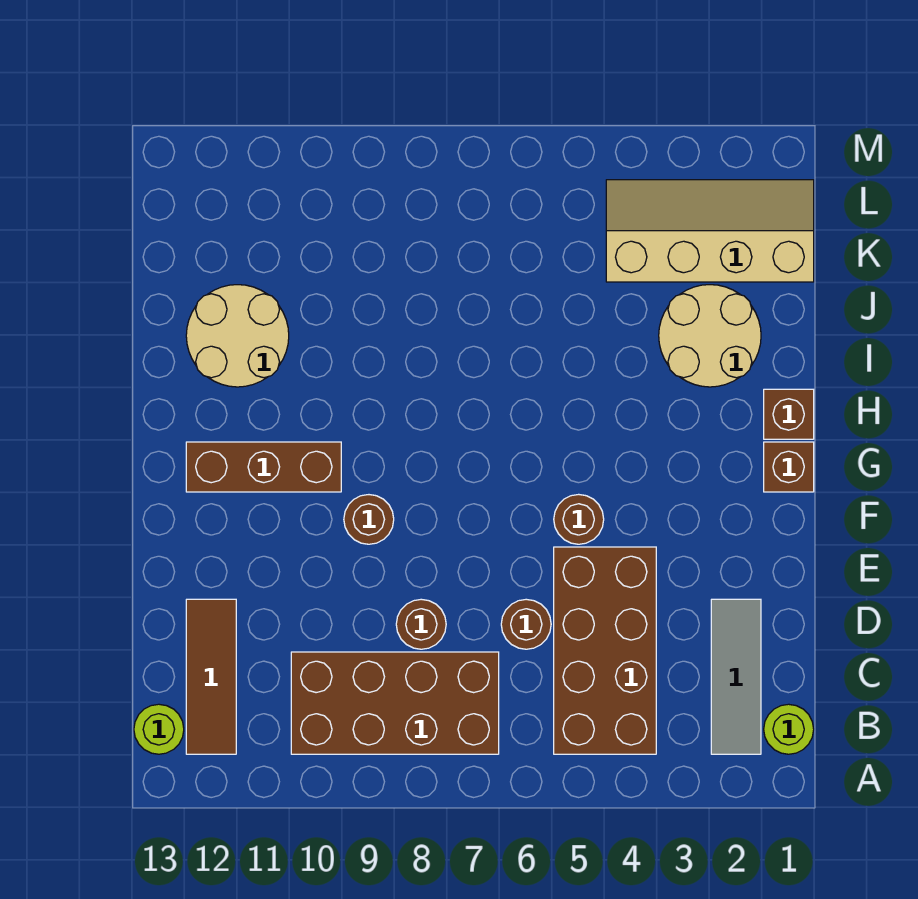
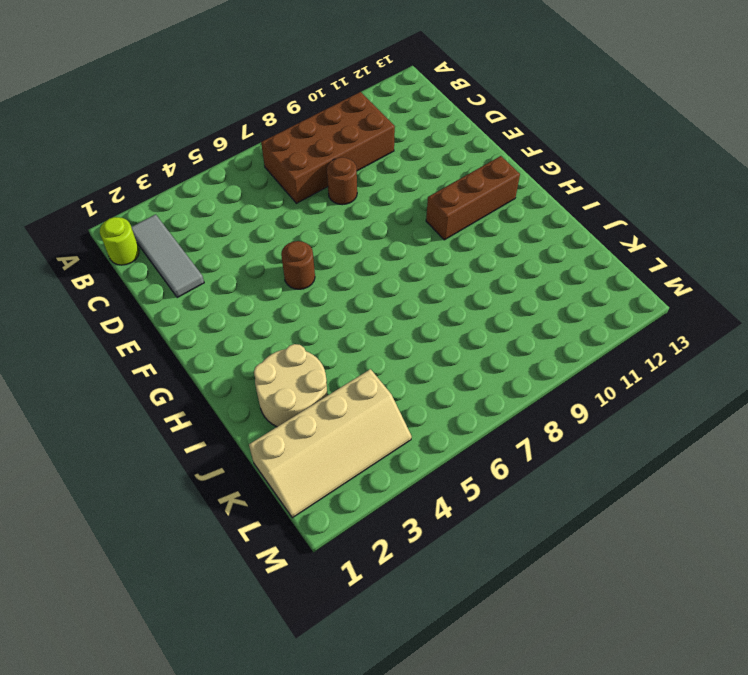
none -> brown 2x4 brick [554,547,656,754]
none -> brown 1x3 tile [186,599,236,754]
none -> lime 1x1 round brick [134,704,184,754]

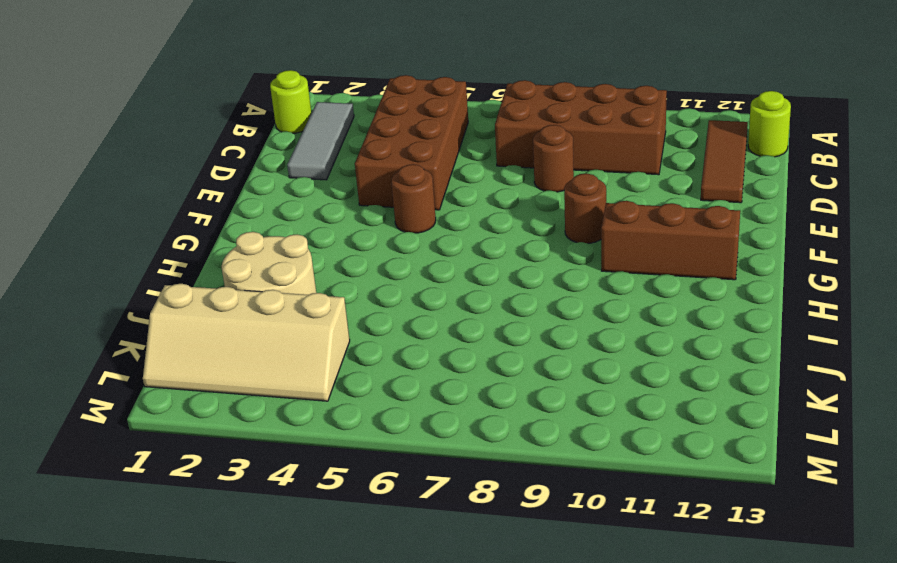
none -> brown 1x1 round brick [501,599,551,649]
none -> brown 1x1 brick [764,442,814,492]
none -> brown 1x1 brick [764,389,814,439]

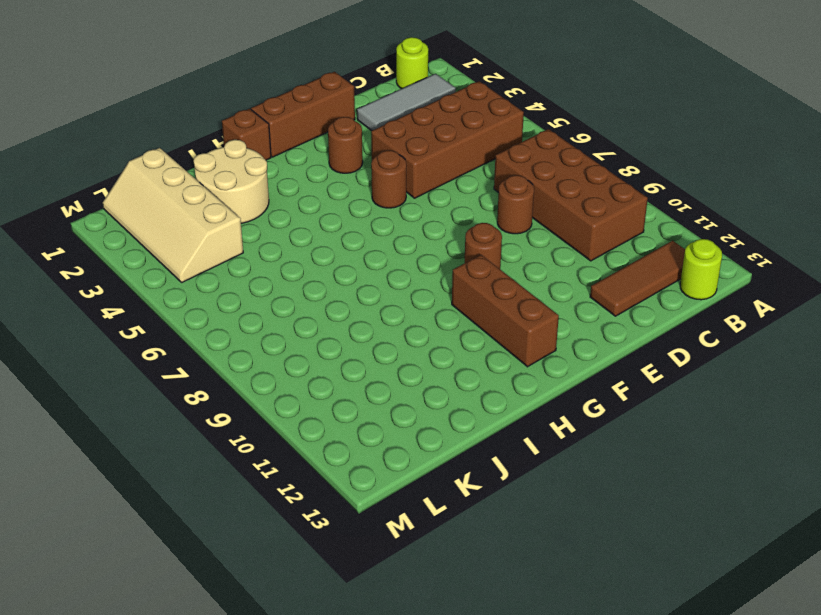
brown 1x3 brick [251,72,355,157] -> brown 1x1 brick [764,442,814,492]
brown 1x1 round brick [328,117,363,173] -> brown 1x1 round brick moved to [501,599,551,649]
none -> tan 2x2 round brick [186,285,289,387]

